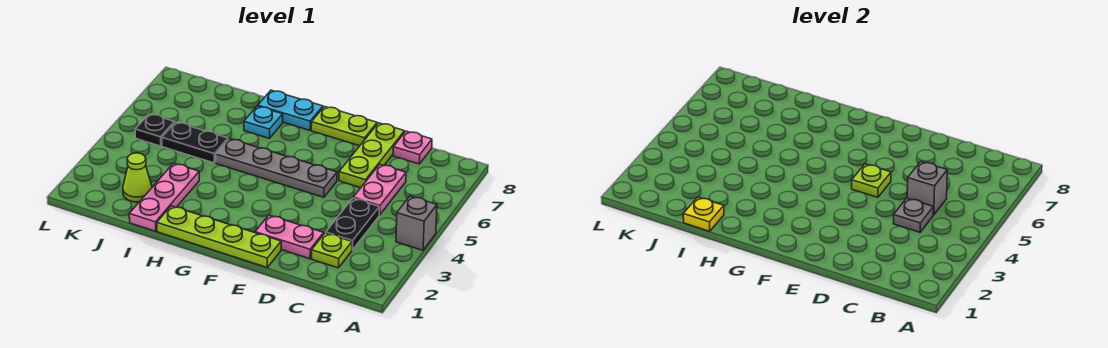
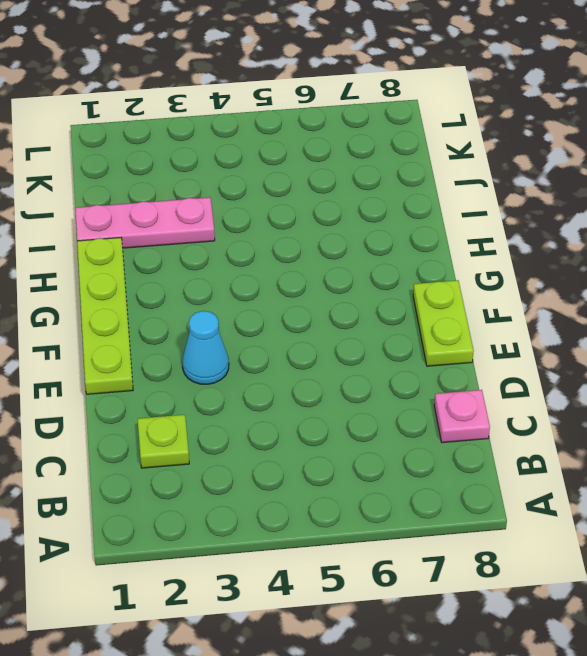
cyan 1x1 cone [182,311,229,384] -> none
none -> grey 1x1 brick [396,196,437,250]
none -> black 1x2 plate [326,198,379,250]
none -> pink 1x2 plate [353,164,406,215]

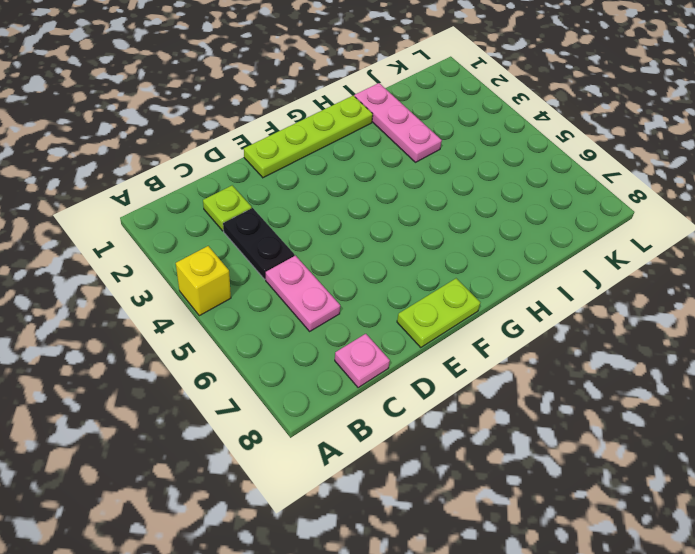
yellow 1x1 brick [176,246,231,316] -> grey 1x1 brick [396,196,437,250]
none -> pink 1x2 plate [255,215,324,259]
none -> lime 1x3 plate [339,123,405,188]
none -> grey 1x4 plate [216,139,337,197]

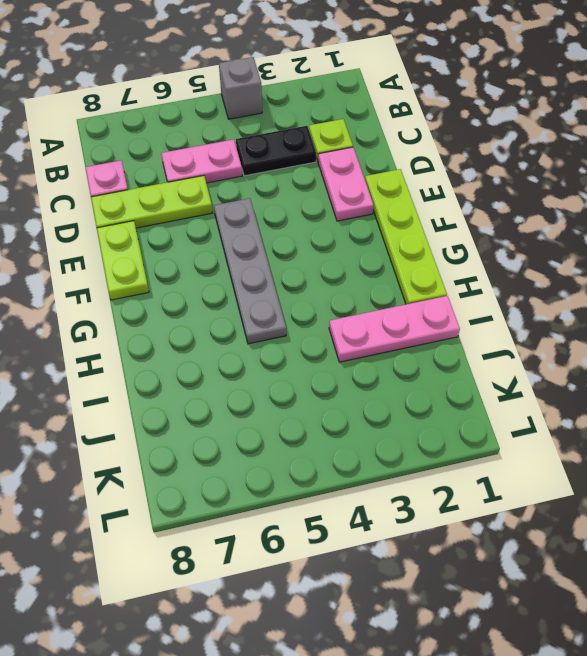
none -> cyan 1x2 plate [258,90,323,130]
none -> cyan 1x1 plate [244,106,283,139]
none -> black 1x2 plate [162,122,228,163]

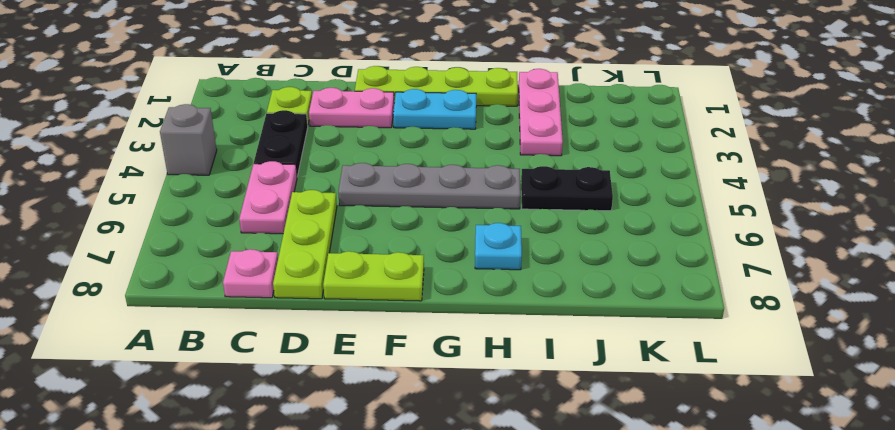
cyan 1x2 plate [393,89,476,129] -> cyan 1x2 plate moved to [258,90,323,130]
none -> lime 1x1 cone [123,153,152,202]
none -> black 1x1 plate [135,114,174,146]
none -> grey 1x1 plate [893,198,933,232]

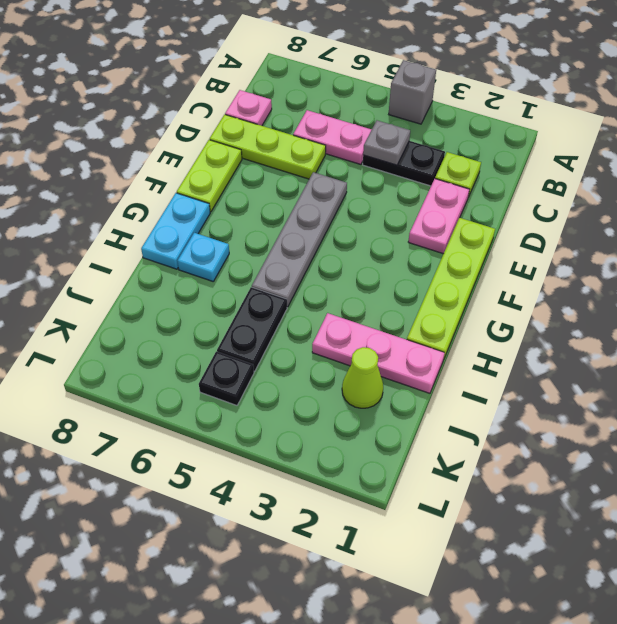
none -> grey 1x1 brick [907,162,947,215]
none -> lime 1x1 plate [852,164,891,197]
none -> yellow 1x1 plate [683,197,724,231]

